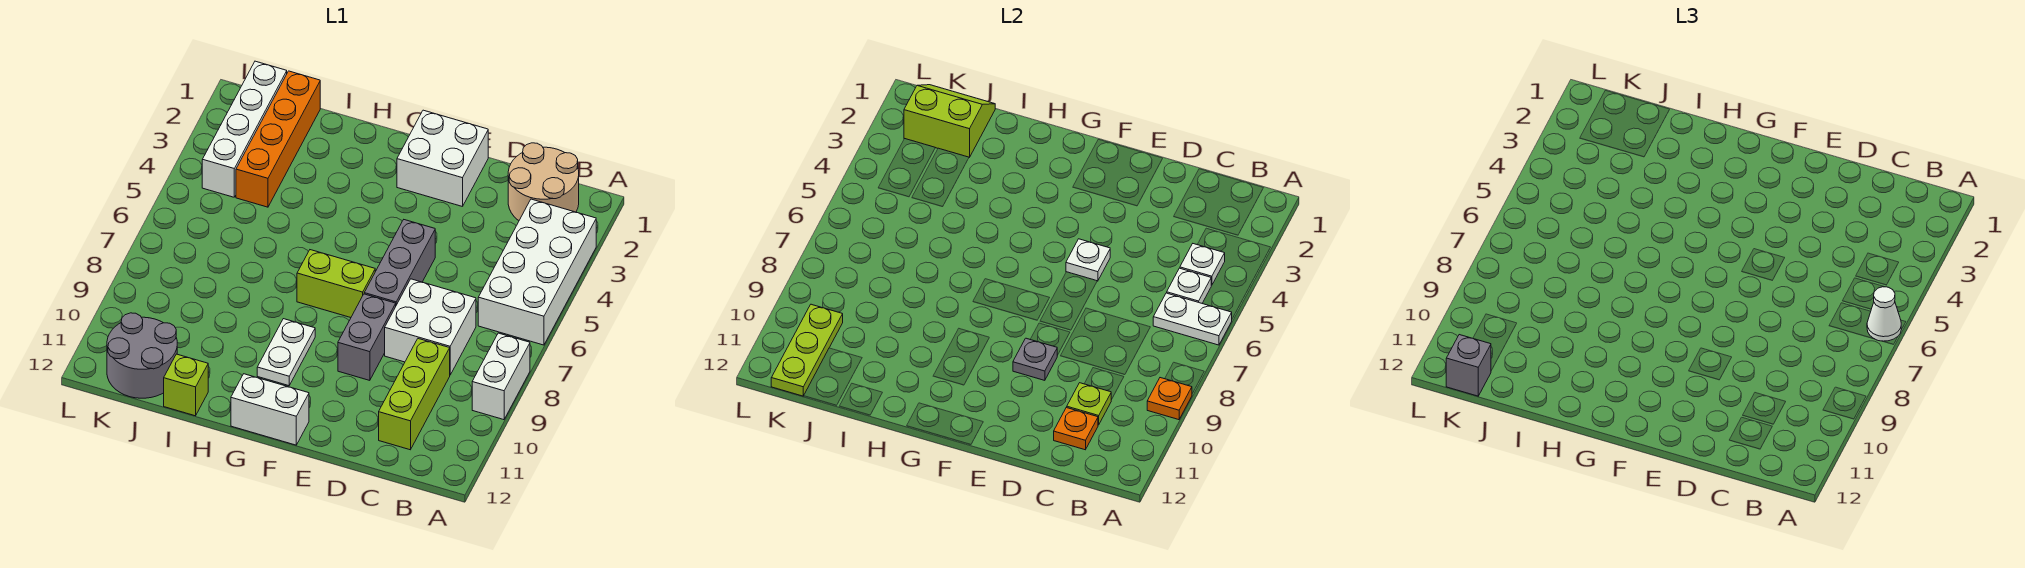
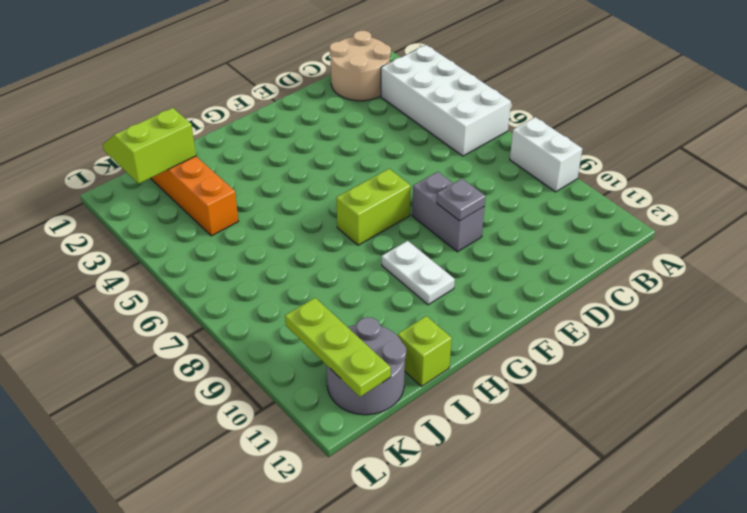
none -> white 2x2 brick [385,279,476,375]
none -> lime 1x3 brick [379,339,450,450]
none -> white 2x2 brick [397,110,488,207]

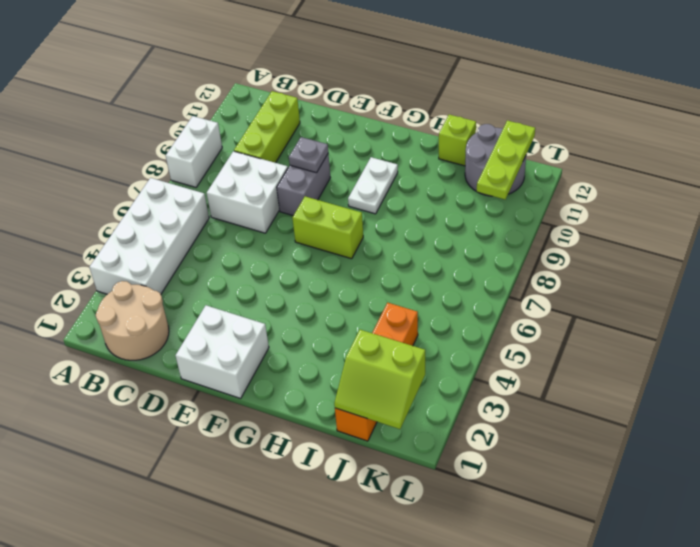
none -> grey 1x3 brick [364,220,435,305]
none -> white 1x2 brick [231,374,309,445]
none -> white 1x4 brick [202,61,287,197]

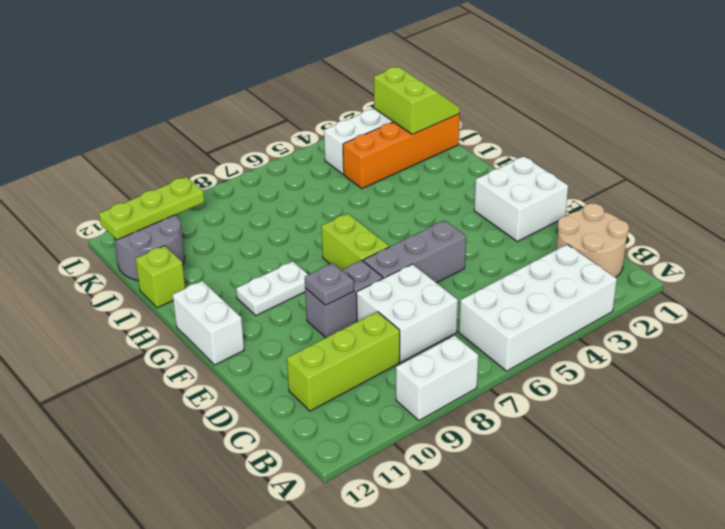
none -> white 1x2 plate [1153,293,1232,345]
none -> orange 1x1 plate [1147,378,1192,420]
none -> white 1x1 plate [1180,244,1225,285]

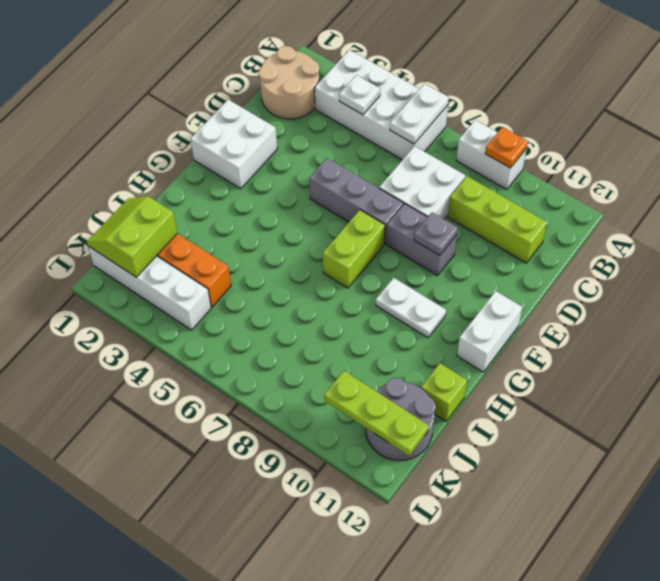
none -> white 1x1 plate [1167,268,1211,303]
none -> lime 1x1 plate [1067,383,1111,425]
none -> orange 1x1 plate [1054,407,1098,450]

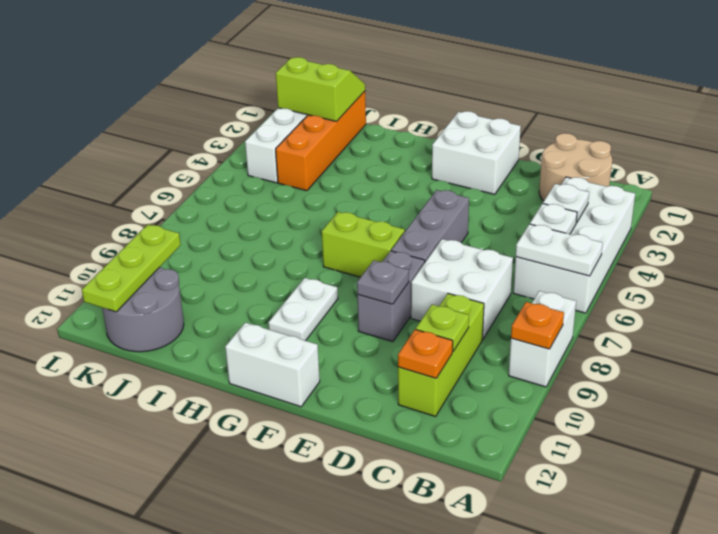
none -> lime 1x1 brick [164,354,208,416]
none -> white 1x1 plate [1066,239,1110,281]
none -> white 1x1 cone [1867,287,1901,341]

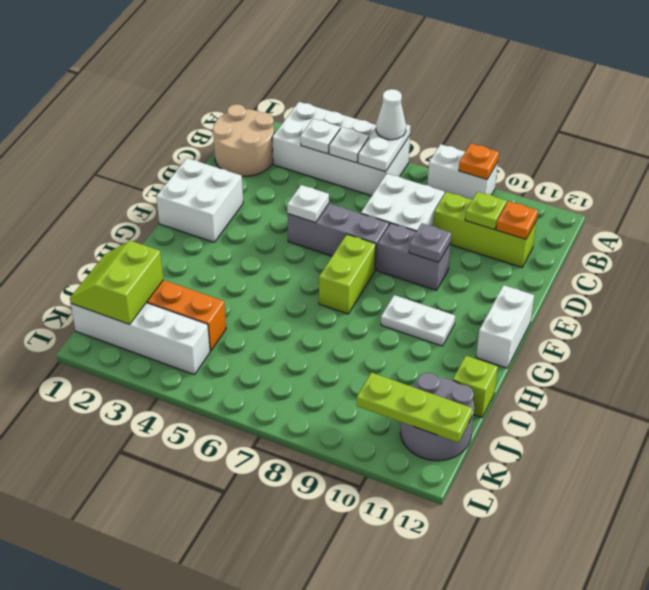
none -> grey 1x1 brick [1446,335,1491,396]

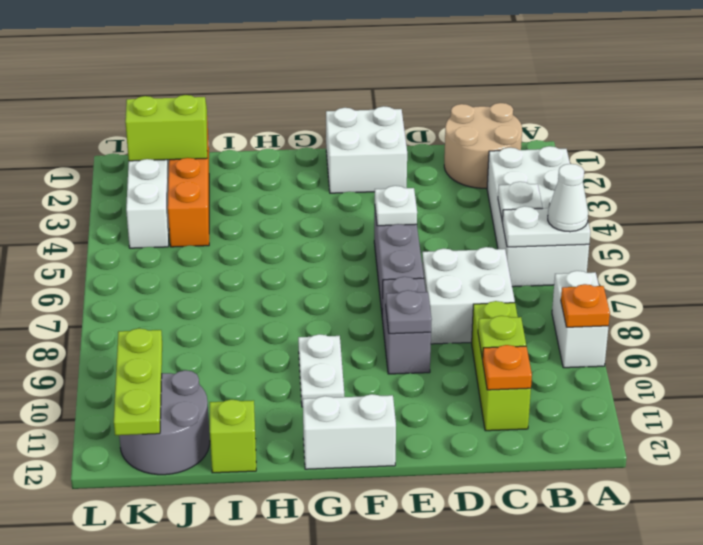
none -> lime 1x2 brick [297,250,375,318]
none -> white 1x1 plate [1180,244,1225,285]
none -> grey 1x1 brick [1446,335,1491,396]

